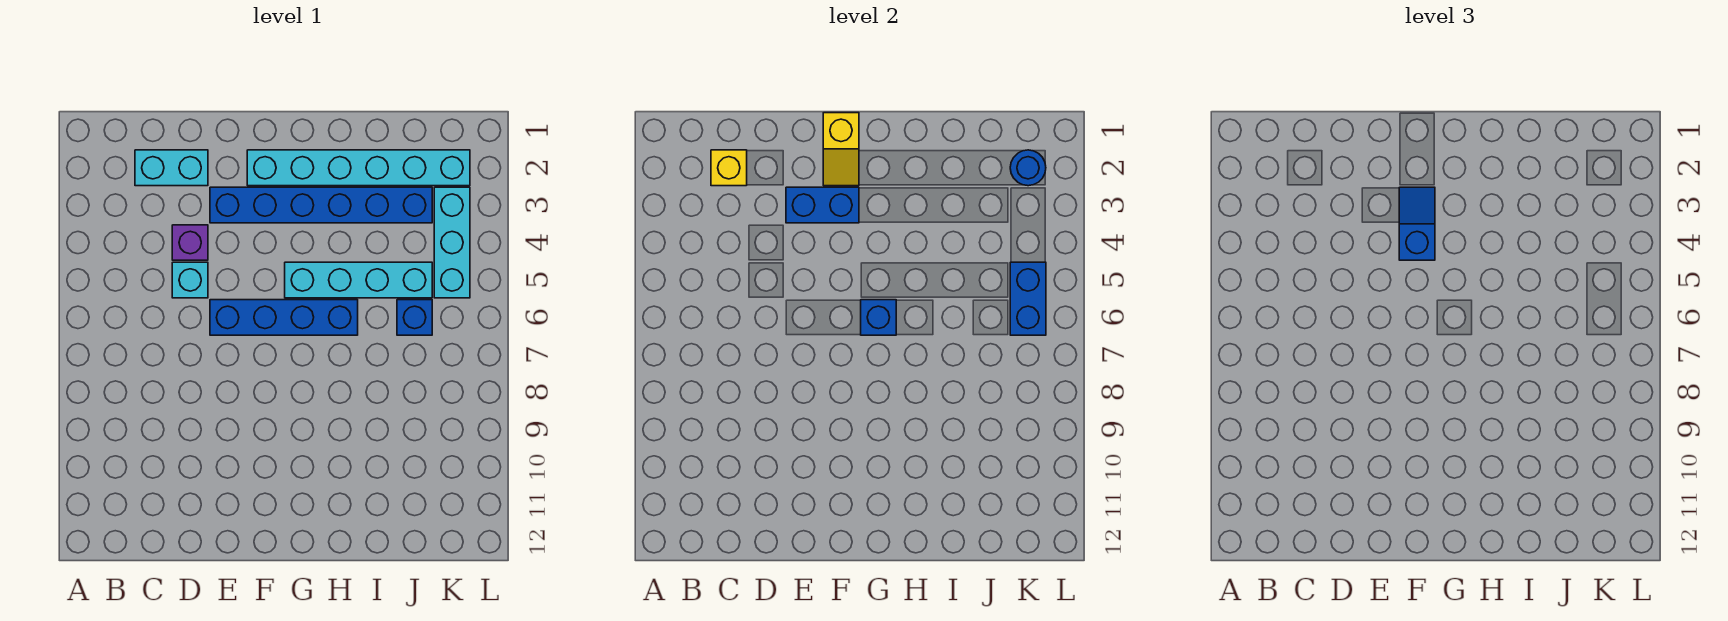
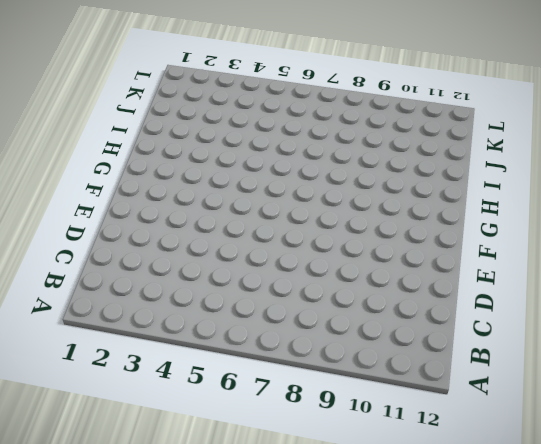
none -> cyan 1x2 brick [135,150,208,186]
none -> purple 1x1 brick [172,225,208,260]
none -> cyan 1x1 brick [172,262,208,298]

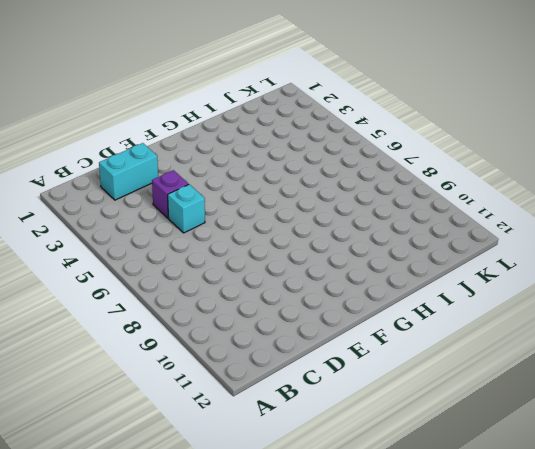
none -> blue 1x6 brick [210,187,432,223]
none -> blue 1x4 brick [210,300,358,335]
none -> cyan 1x6 brick [247,150,470,186]

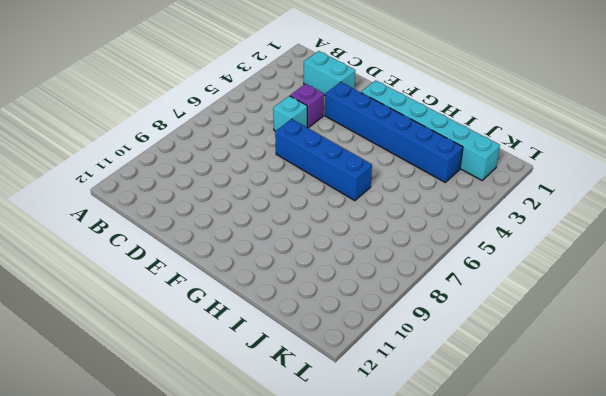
none -> cyan 1x4 brick [285,262,432,298]
none -> blue 1x1 brick [397,300,432,335]
none -> cyan 1x3 brick [434,187,470,298]

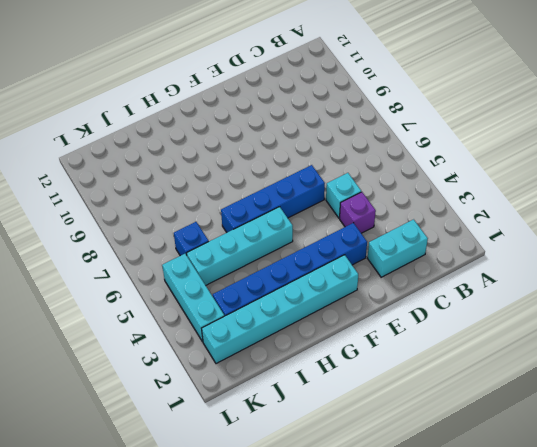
none -> yellow 1x1 brick [711,150,747,186]
none -> blue 1x2 brick [786,187,859,223]
none -> yellow 1x2 slope [823,113,859,186]

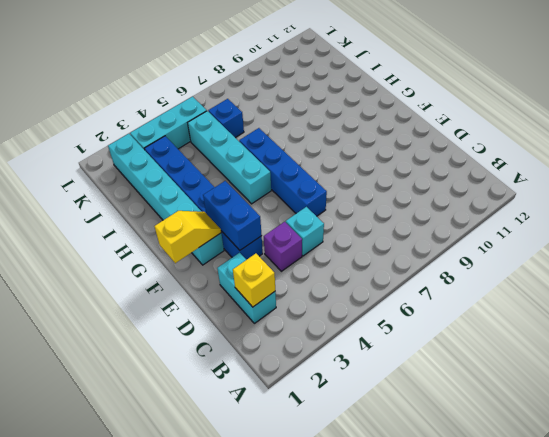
none -> blue 1x1 brick [861,300,896,335]
none -> blue 1x1 round brick [1010,150,1046,186]
none -> blue 1x2 brick [1010,262,1046,335]

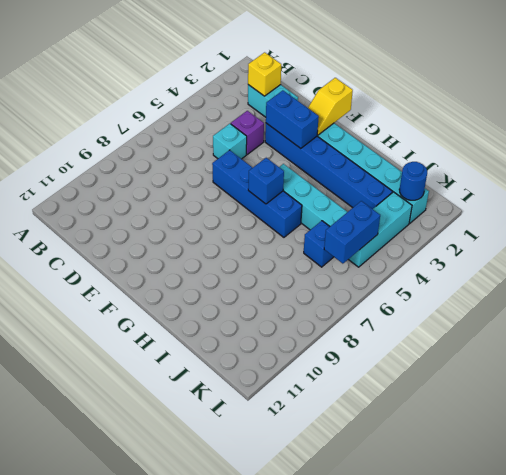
none -> blue 1x2 slope [1399,187,1435,260]

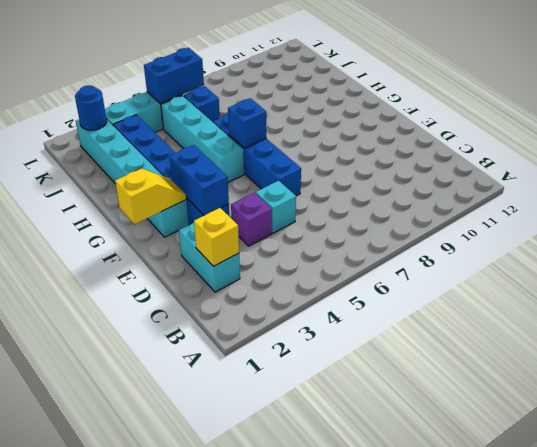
none -> blue 1x2 slope [1399,187,1435,260]

